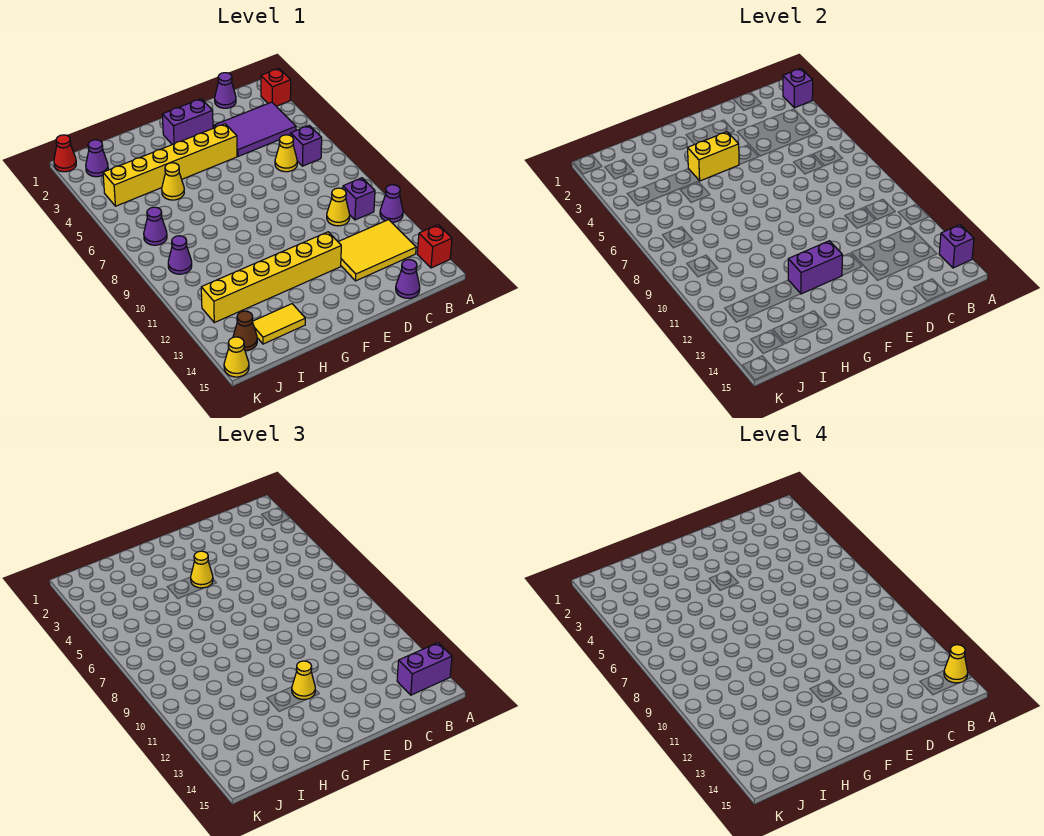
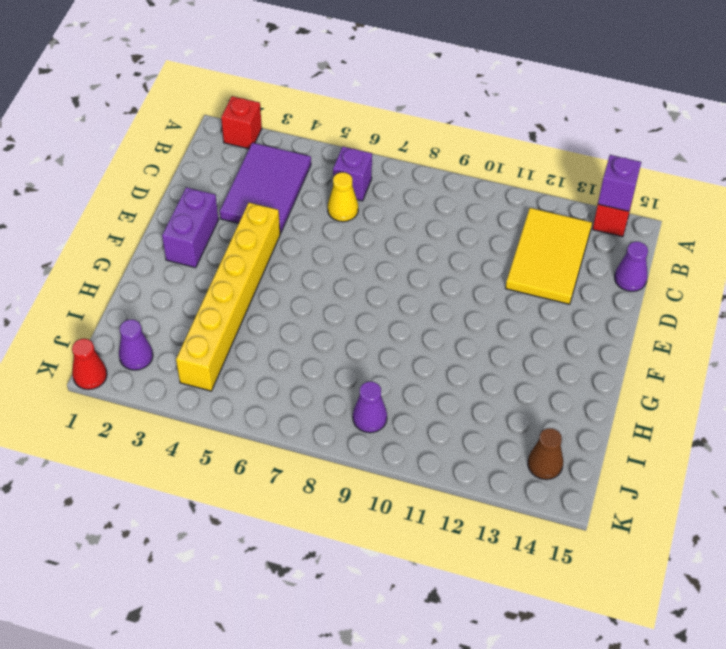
none -> purple 1x1 cone [380,185,403,222]
none -> purple 1x1 brick [343,178,375,220]
none -> purple 1x1 cone [215,73,236,108]
none -> yellow 1x1 cone [327,188,350,226]

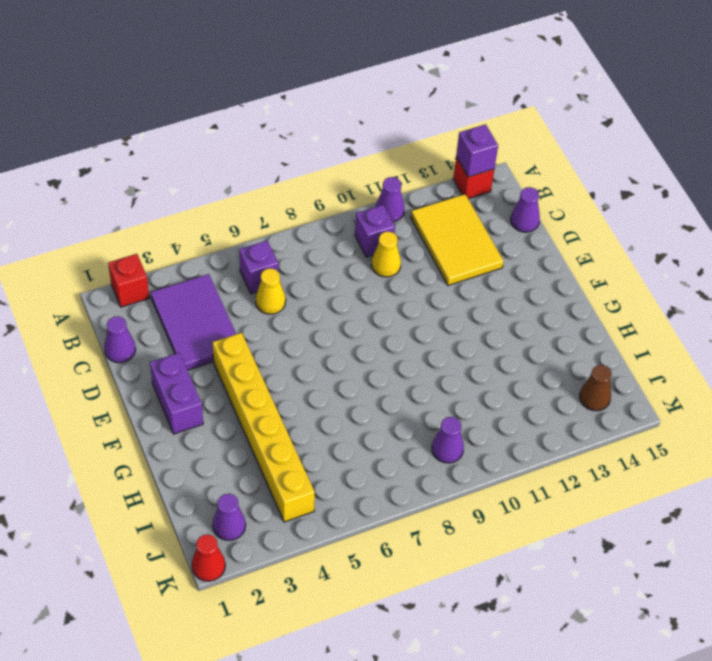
none -> yellow 1x6 brick [201,232,341,323]
none -> yellow 1x1 cone [162,163,184,200]
none -> yellow 1x2 tile [252,304,305,344]
none -> purple 1x1 cone [144,207,167,245]

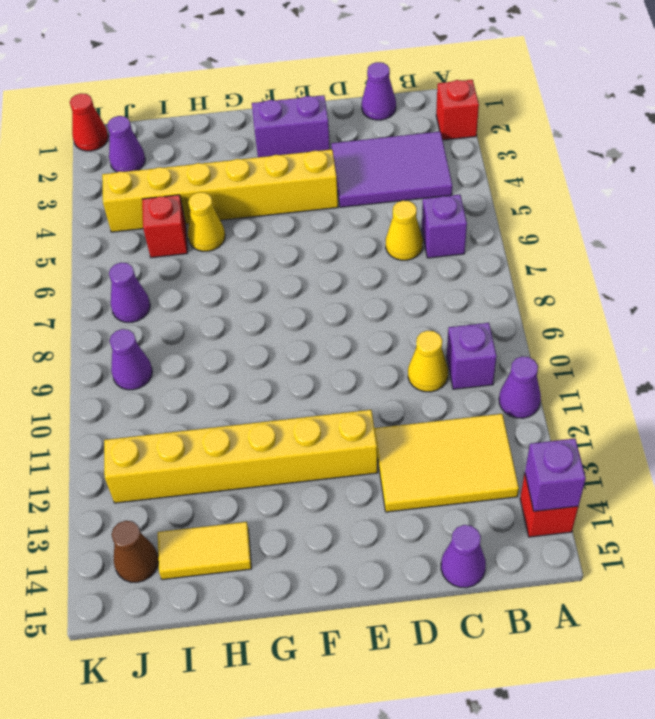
red 1x1 brick [142,195,188,258] -> none
none -> yellow 1x1 cone [224,337,249,377]
none -> purple 1x1 brick [783,69,813,108]
none -> yellow 1x2 brick [688,132,739,181]
none -> purple 1x2 brick [788,241,843,294]

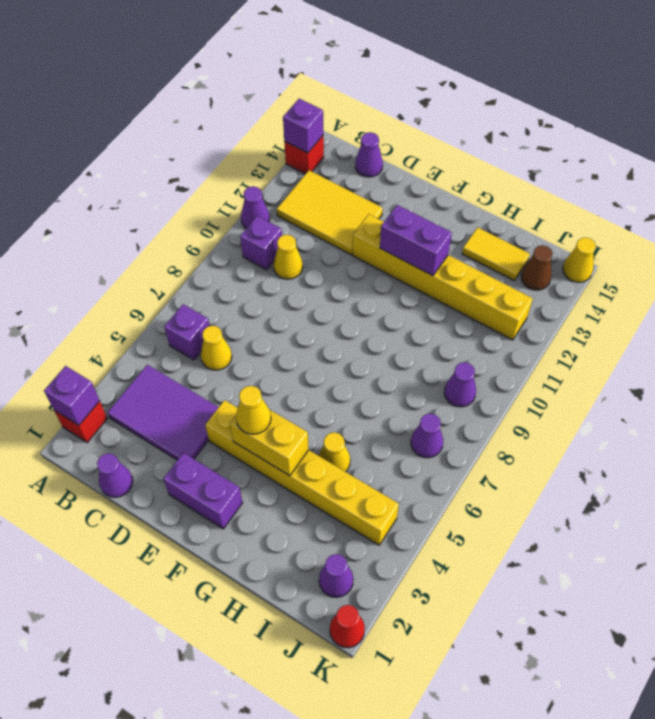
none -> purple 1x2 brick [397,643,452,695]
none -> yellow 1x1 cone [292,661,315,699]
none -> yellow 1x1 cone [944,645,968,683]

